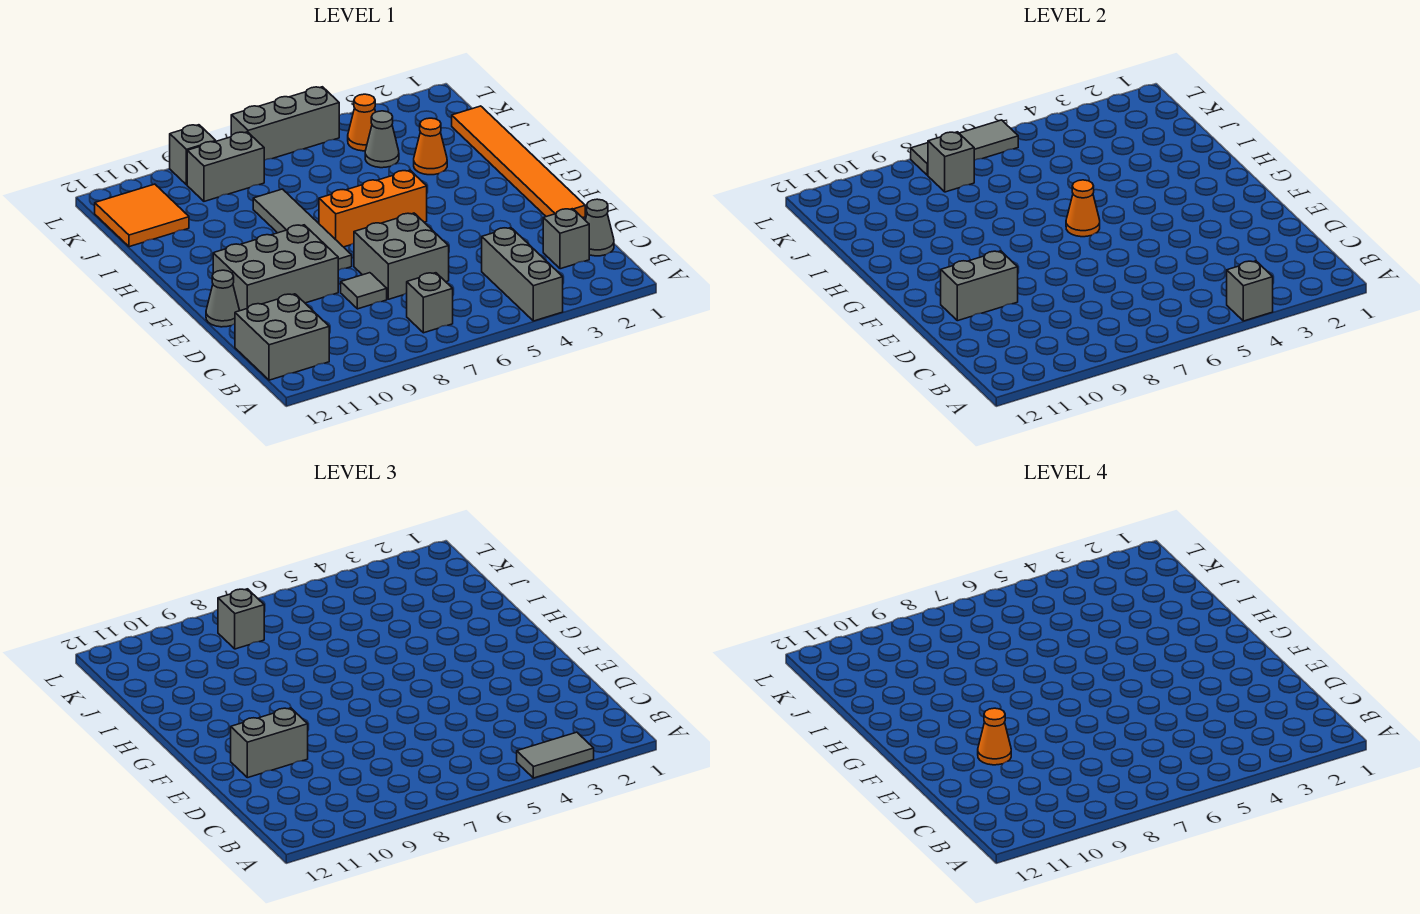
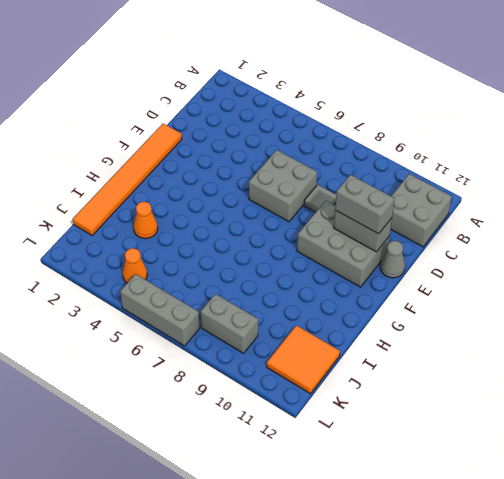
none -> grey 1x3 brick [482,228,563,321]
none -> grey 1x1 brick [407,273,453,333]
none -> grey 1x1 cone [585,199,614,256]

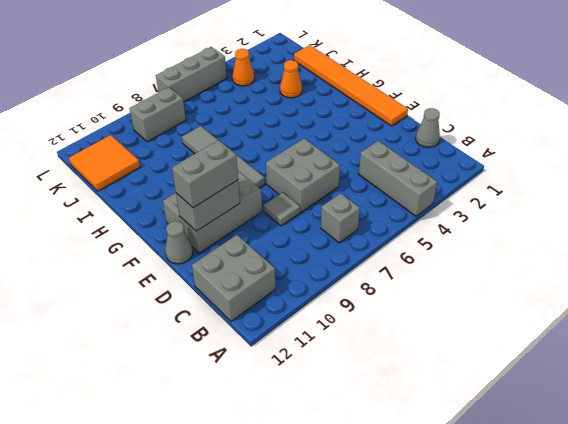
none -> grey 1x1 brick [543,209,589,269]
none -> orange 1x3 brick [319,170,427,247]
none -> grey 1x1 cone [365,111,399,168]

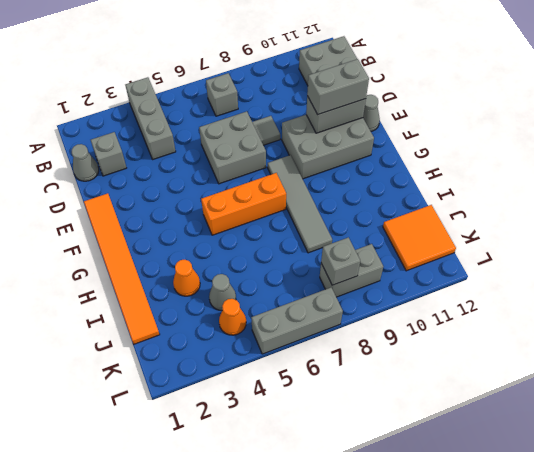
none -> grey 1x1 brick [170,125,216,185]
none -> grey 1x1 brick [1227,261,1273,321]
none -> orange 1x1 cone [1066,180,1100,237]

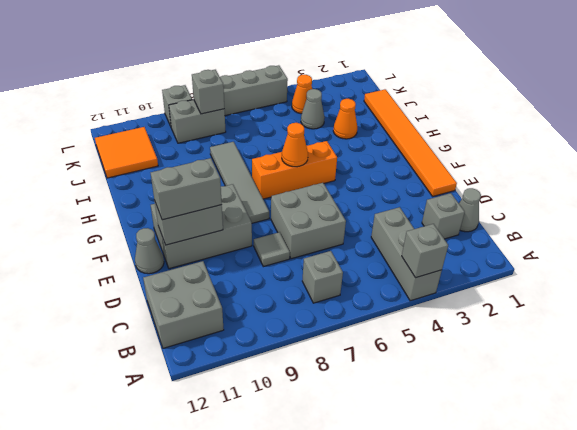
none -> grey 1x3 tile [911,120,1018,175]
none -> grey 1x2 tile [517,732,594,778]
none -> grey 1x1 brick [218,589,264,649]

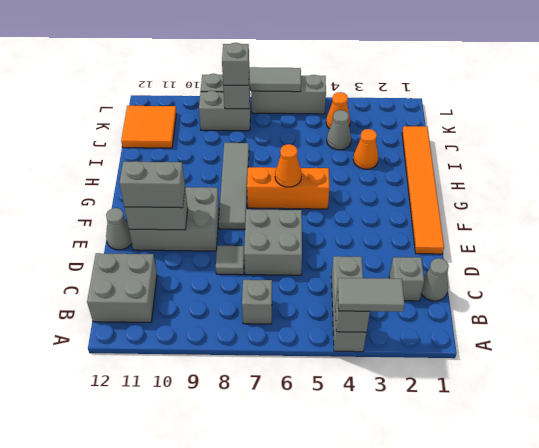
none -> orange 1x1 cone [978,708,1011,765]

